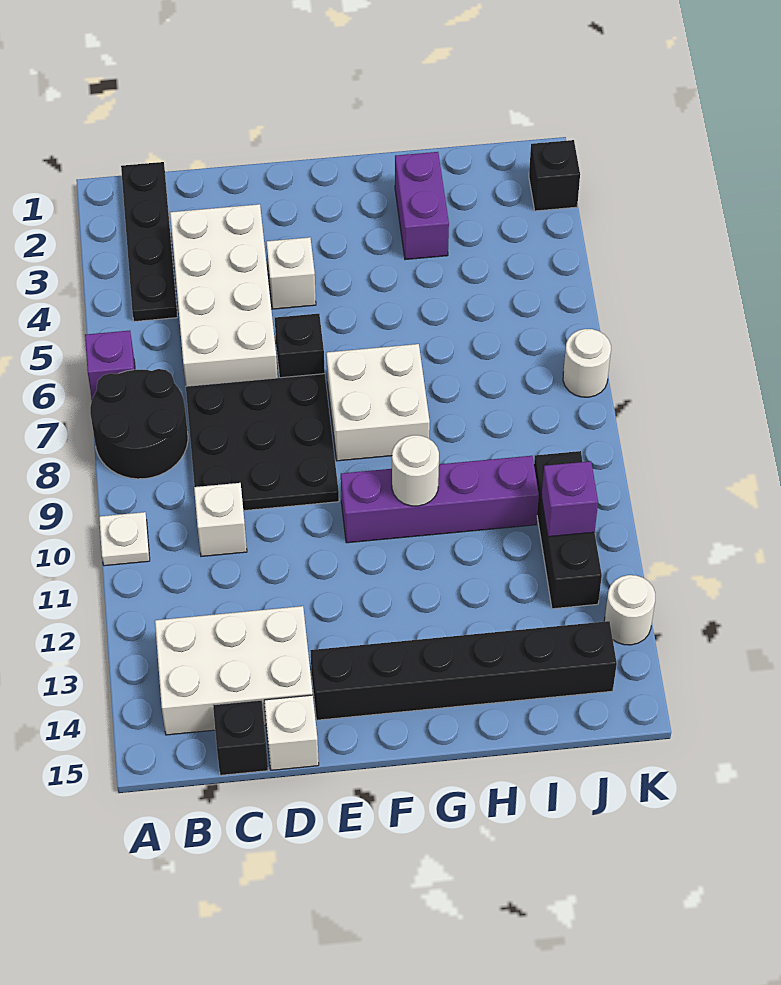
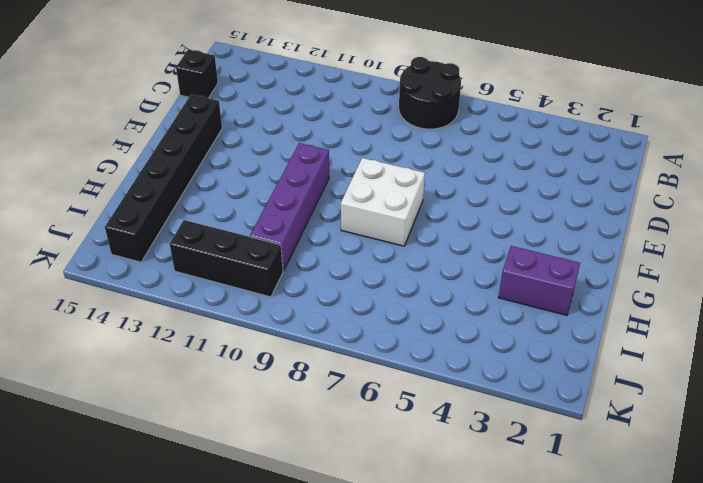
none -> purple 1x1 brick [85,331,135,399]
none -> white 1x1 plate [99,512,150,566]
none -> black 1x4 plate [121,162,178,322]

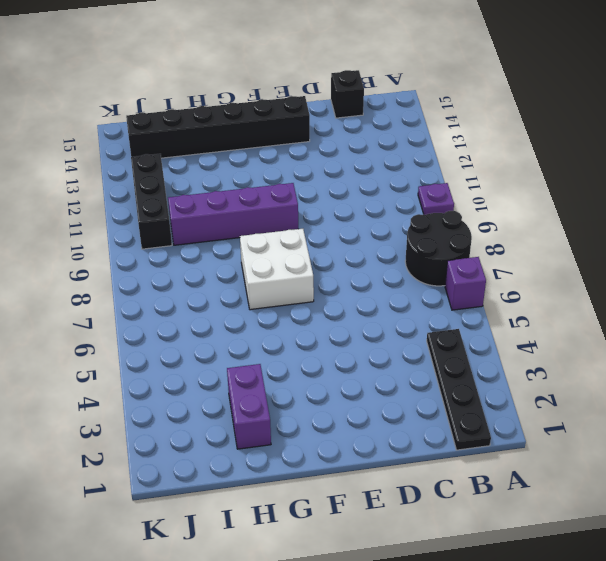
purple 1x1 plate [418,183,454,215] -> white 1x1 plate [99,512,150,566]
none -> white 2x3 brick [155,606,313,735]
none -> white 2x4 brick [170,204,278,386]
none -> black 3x3 plate [186,374,339,511]

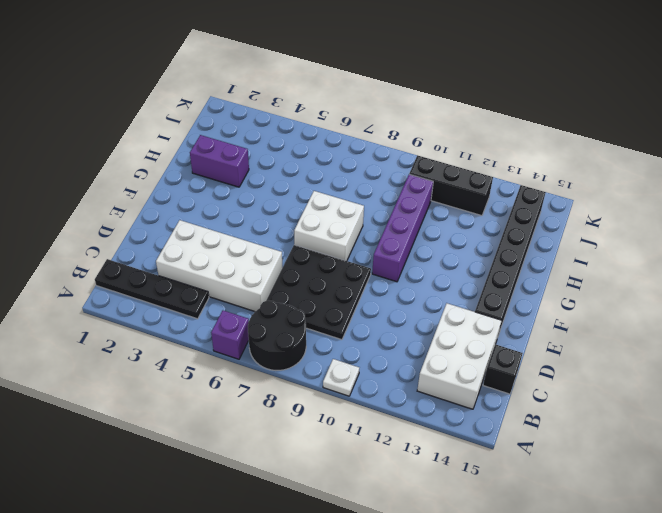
none -> white 1x1 brick [194,483,247,556]
none -> white 1x1 brick [264,695,319,770]
none -> white 1x1 brick [266,237,316,309]

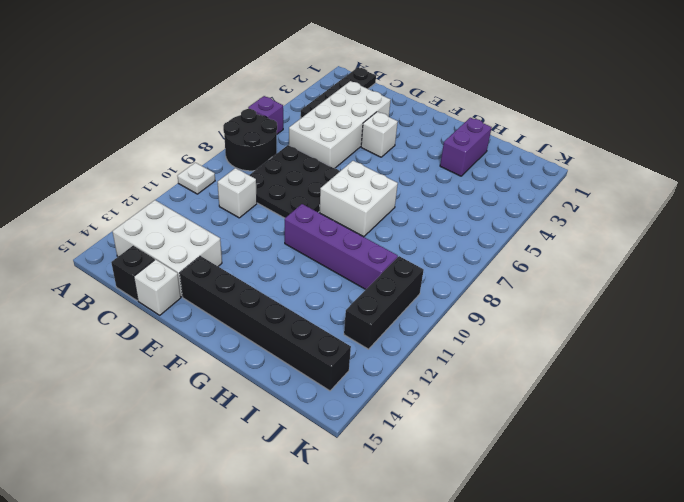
none -> black 1x1 brick [275,314,325,378]
none -> black 1x1 brick [529,140,580,211]
none -> white 1x1 round brick [563,329,611,397]

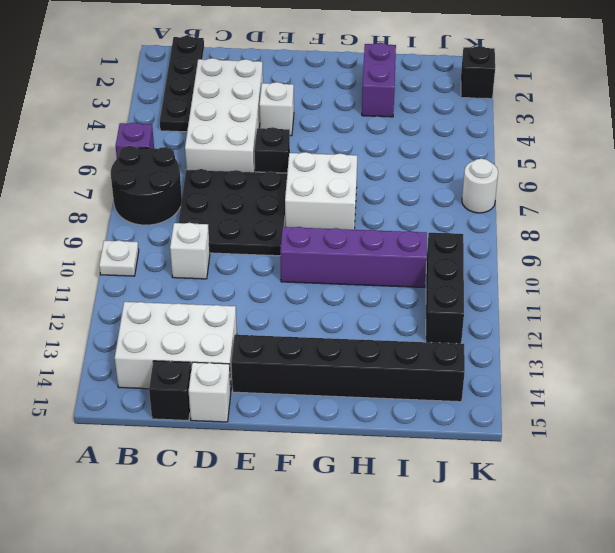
none -> white 1x1 round brick [604,575,655,645]
none -> white 1x1 round brick [392,435,439,506]
none -> purple 1x1 brick [541,461,598,537]

